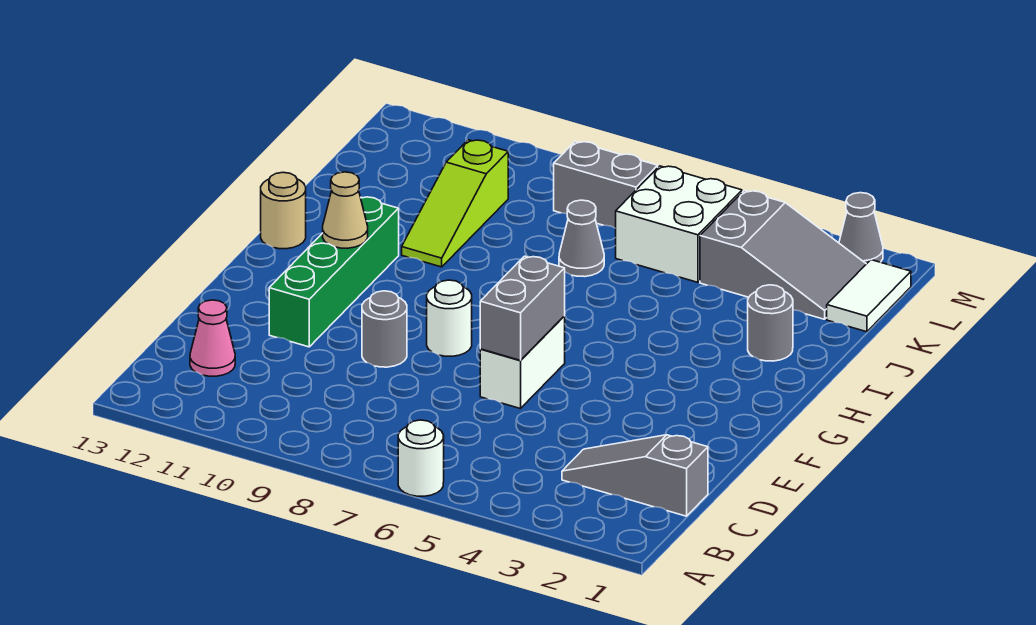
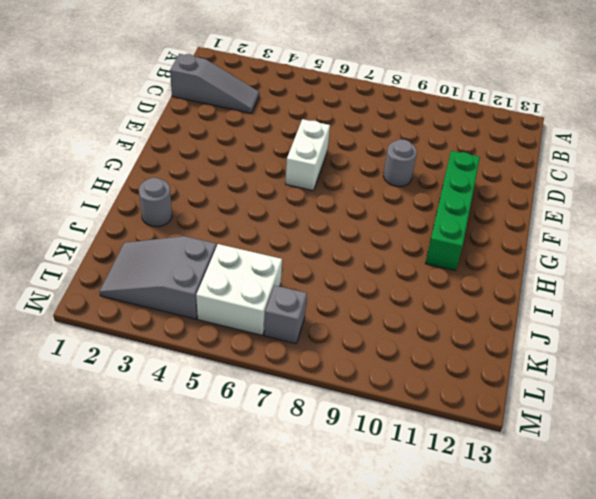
grey 1x1 brick [264,286,307,344] -> grey 1x2 brick [554,141,658,228]
none -> white 1x1 round brick [398,420,444,496]
none -> pink 1x1 cone [190,300,235,376]
none -> white 1x1 round brick [427,280,472,356]

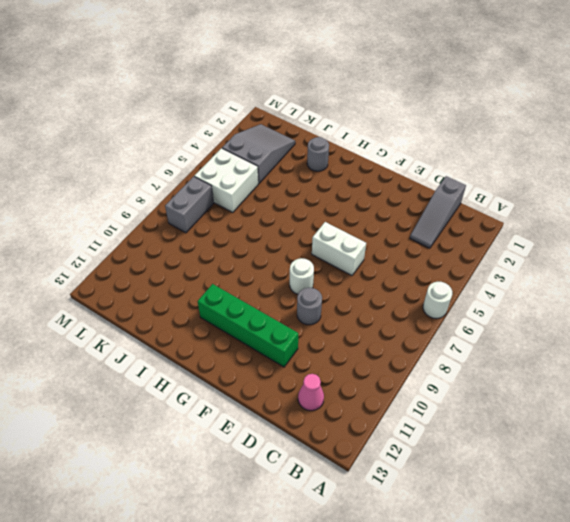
none -> tan 1x1 round brick [261,172,306,249]
none -> lime 1x3 slope [402,140,508,267]
none -> grey 1x1 cone [559,200,604,277]

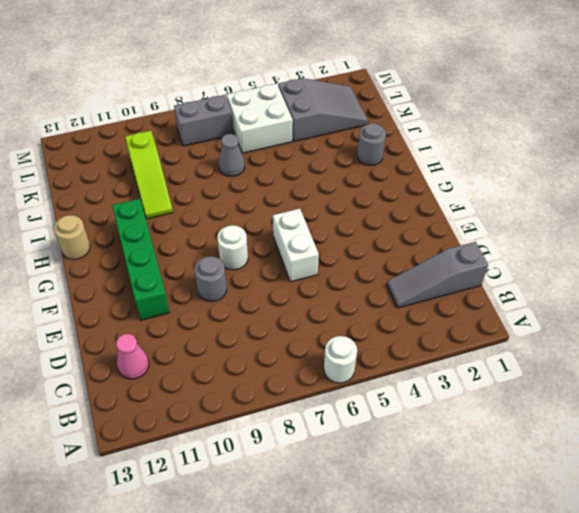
none -> white 1x2 tile [827,260,911,332]
none -> grey 1x1 cone [839,193,883,264]
none -> grey 1x2 brick [480,256,565,360]

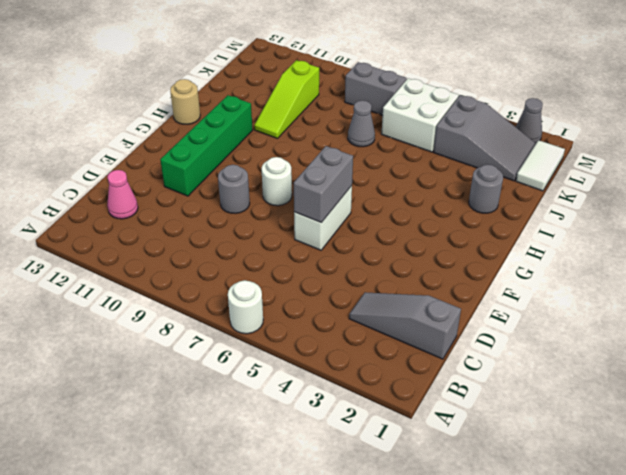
none -> tan 1x1 cone [323,172,368,248]

